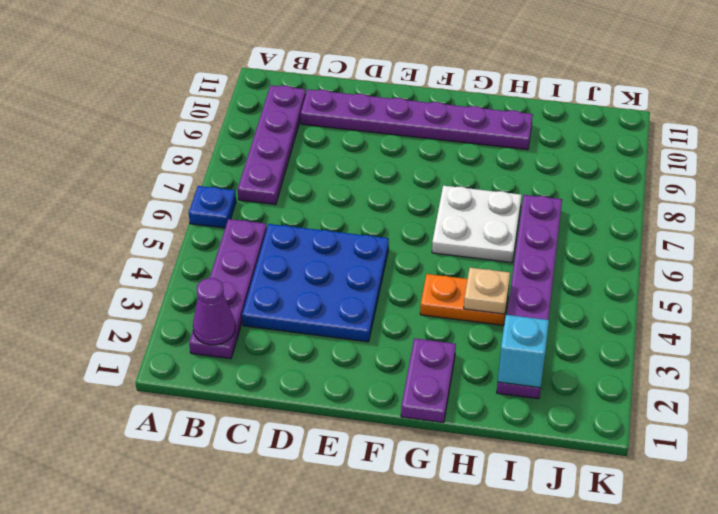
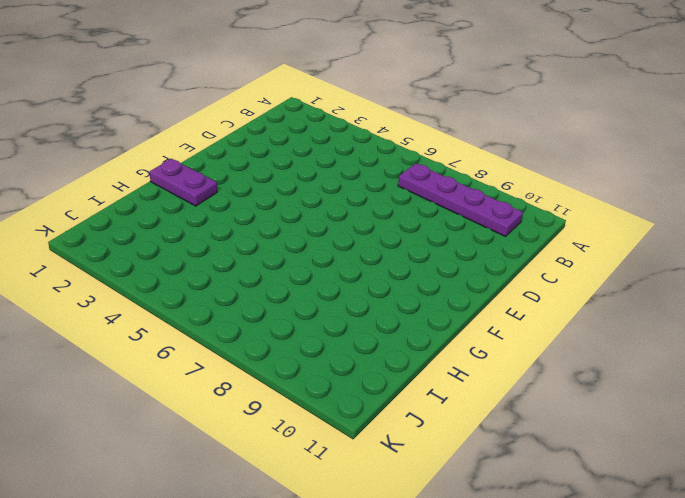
none -> blue 1x1 plate [189,186,236,228]
none -> purple 1x4 plate [189,219,267,359]
none -> blue 3x3 plate [242,224,389,342]

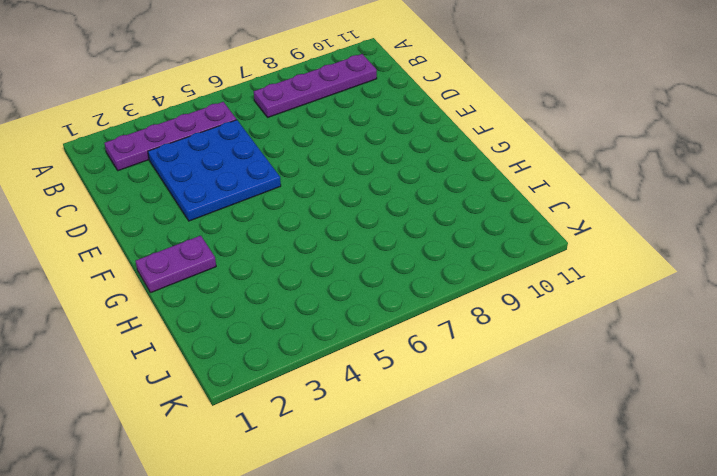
none -> blue 1x1 plate [189,186,236,228]
none -> purple 1x6 plate [301,89,533,150]
none -> orange 1x2 plate [420,274,509,325]

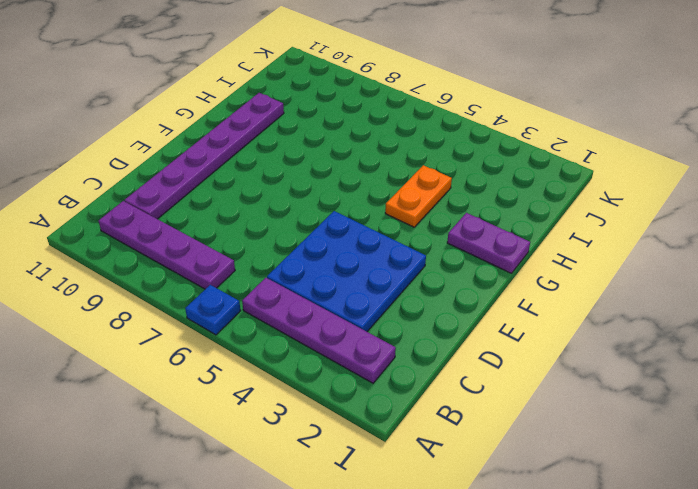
none -> white 2x2 plate [432,186,522,263]
none -> purple 1x6 plate [497,195,562,399]
none -> purple 1x1 cone [193,278,235,345]

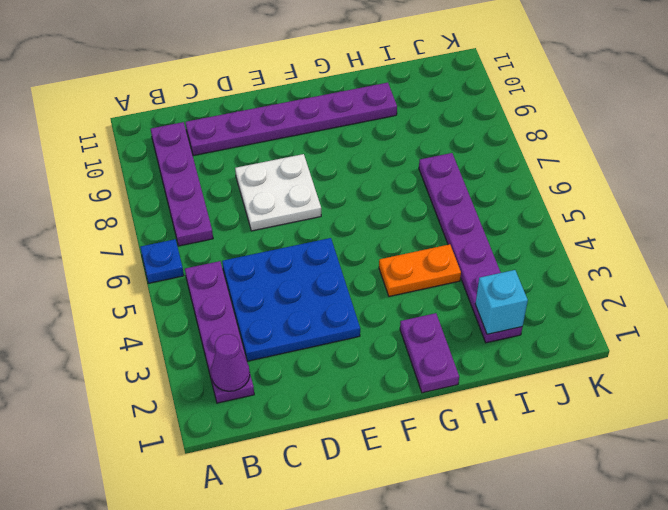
white 2x2 plate [235,154,321,231] -> white 2x2 plate moved to [432,186,522,263]
none -> tan 1x1 plate [464,268,510,314]

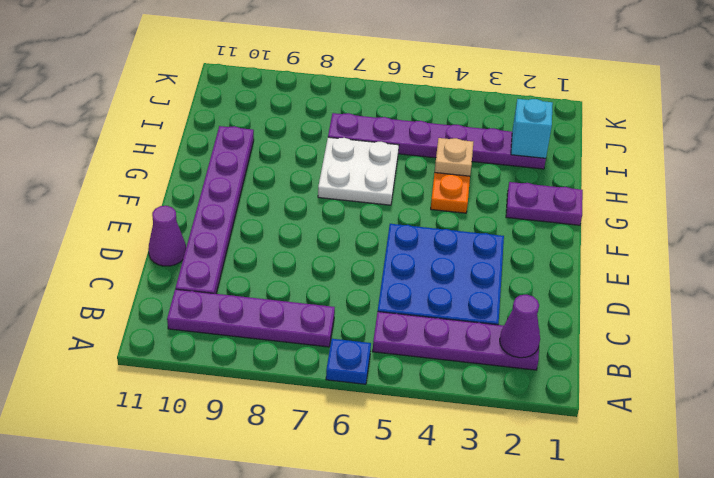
purple 1x1 cone [148,206,186,266] -> none

